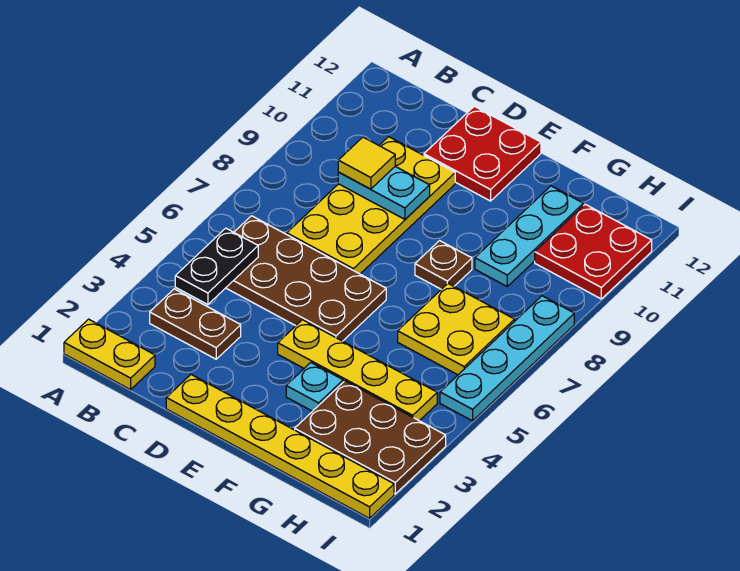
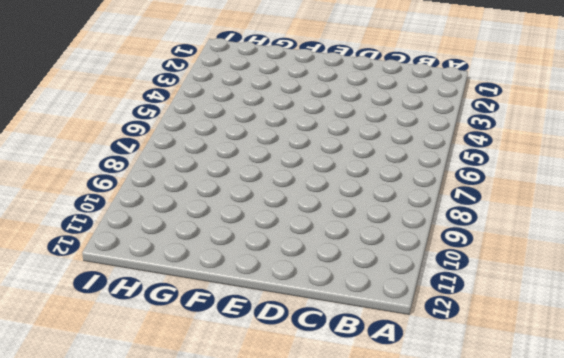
none -> yellow 1x2 plate [64,319,155,390]
none -> brown 1x2 plate [150,289,241,359]
none -> brown 2x4 plate [226,216,386,341]

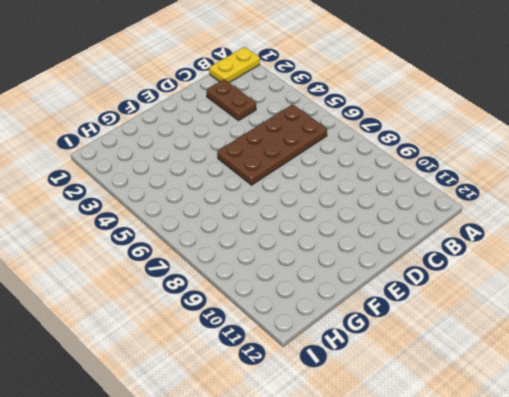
brown 1x2 plate [206,79,256,121] -> brown 1x2 plate turned to [150,289,241,359]
none -> yellow 2x4 plate [287,137,455,274]
none -> yellow 1x6 plate [166,375,394,518]
none -> red 2x2 plate [424,106,541,201]

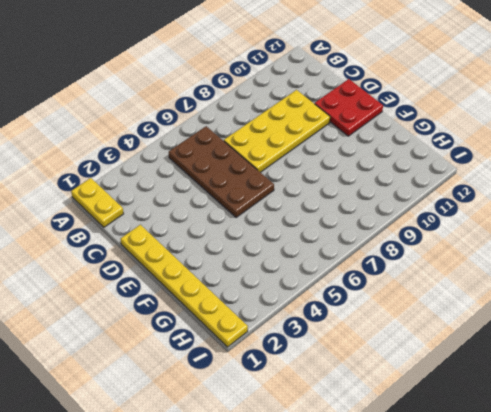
none -> brown 1x2 plate [150,289,241,359]
none -> yellow 1x4 plate [278,320,437,421]
none -> cyan 1x1 plate [286,363,343,411]

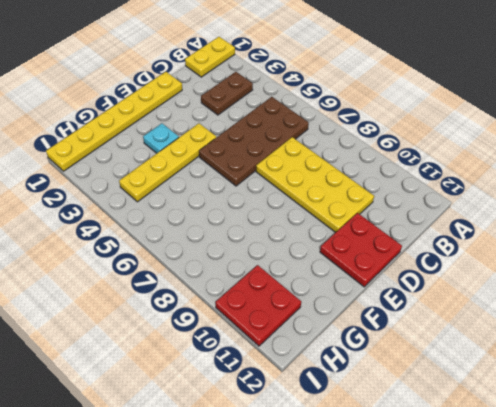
none -> brown 1x1 plate [415,241,472,289]
none -> brown 2x3 plate [295,381,446,494]
none -> yellow 2x2 plate [398,284,515,375]

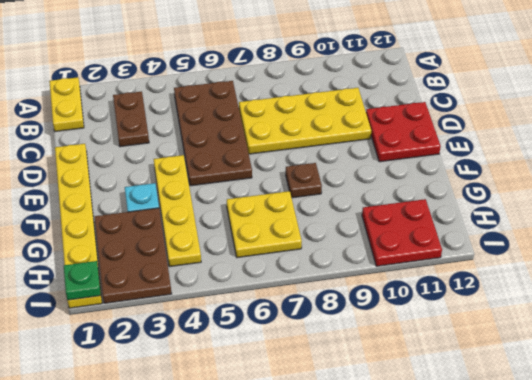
green 1x1 plate [64,261,101,300] -> none
none -> cyan 1x3 plate [475,186,583,286]
none -> cyan 1x4 plate [440,296,574,421]
none -> black 1x2 plate [175,228,258,305]

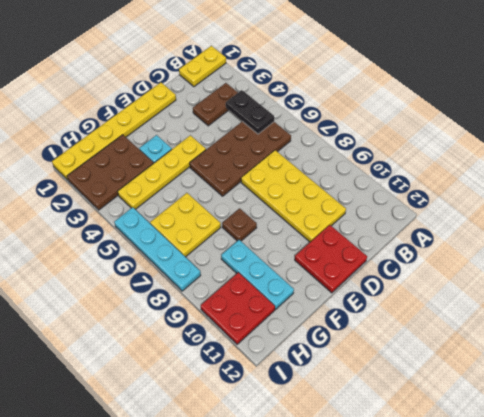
none -> cyan 1x2 plate [338,167,430,219]
none -> yellow 1x1 tile [338,137,395,189]

